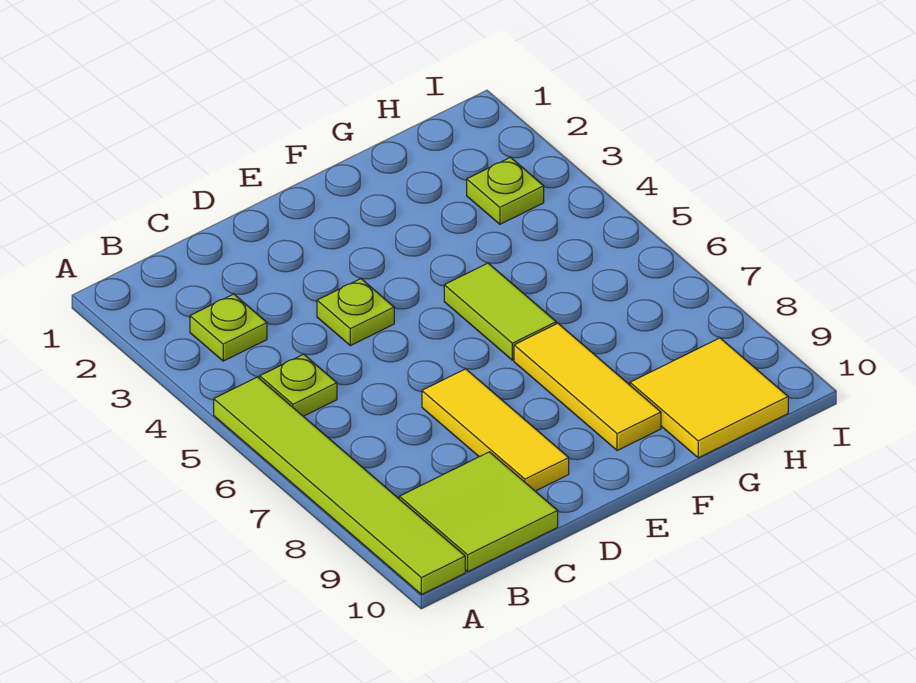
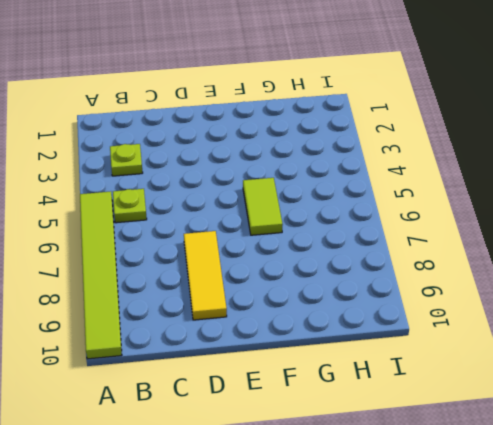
none -> lime 2x2 tile [399,452,558,572]
none -> lime 1x1 plate [317,279,394,346]

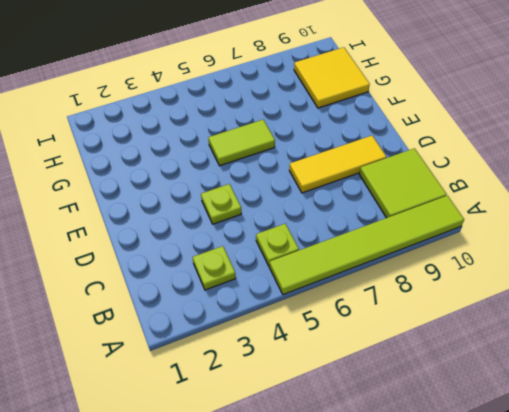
none -> yellow 1x3 tile [514,323,661,451]
none -> lime 1x1 plate [467,157,544,224]

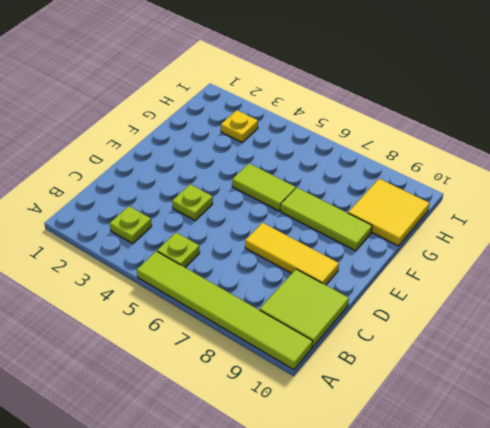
lime 1x3 tile [281,188,372,251] -> yellow 1x3 tile [514,323,661,451]
yellow 1x1 plate [221,110,258,142] -> lime 1x1 plate [467,157,544,224]

